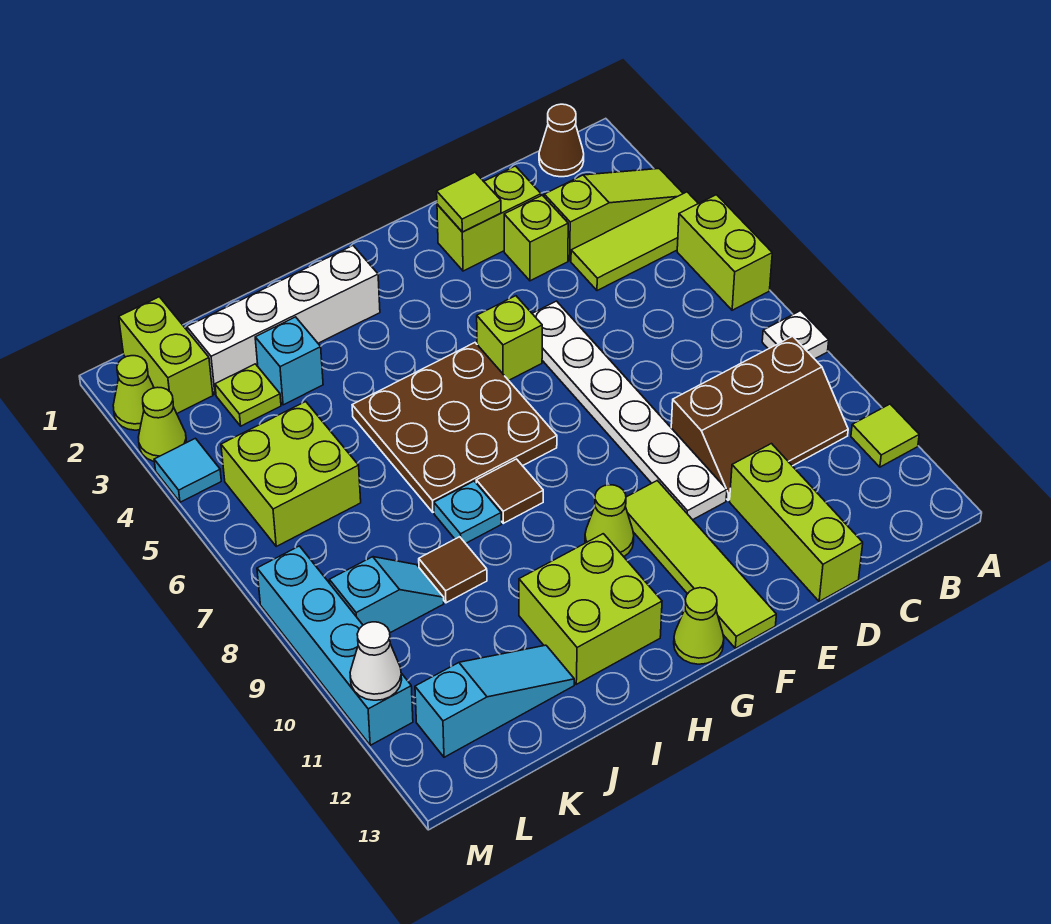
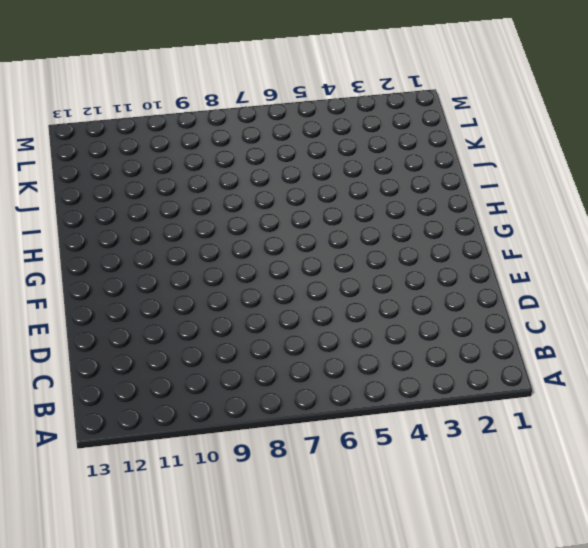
none -> lime 1x3 slope [544,169,683,261]
none -> lime 1x3 tile [571,192,698,291]
none -> lime 1x2 brick [677,195,772,310]
none -> white 1x1 plate [762,311,829,359]

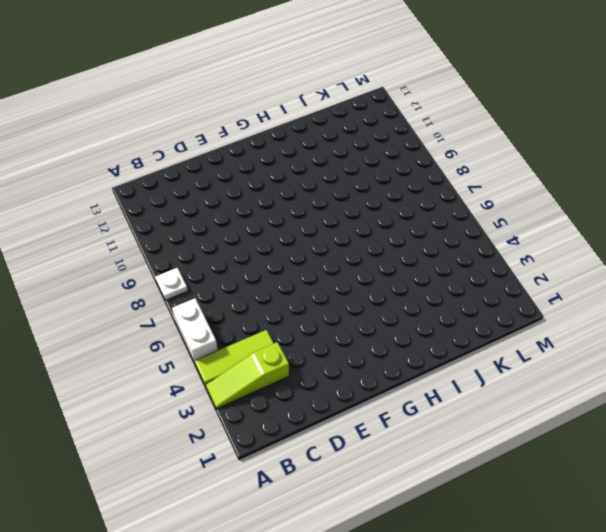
white 1x2 brick [172,298,218,363] -> lime 1x2 brick [677,195,772,310]
none -> lime 1x1 tile [851,404,919,467]
none -> brown 1x1 cone [539,104,584,177]
none -> brown 2x3 slope [671,336,848,500]
none -> lime 1x2 brick [437,166,541,271]

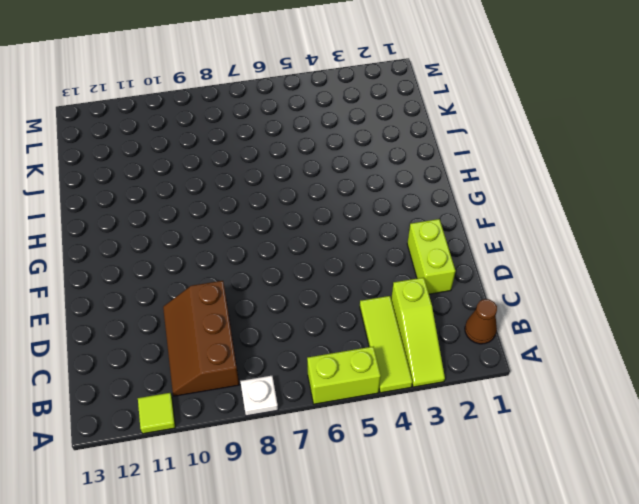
none -> lime 1x1 brick [504,195,568,281]
none -> lime 1x3 brick [730,444,863,601]
none -> white 1x6 plate [532,301,727,520]
none -> lime 1x1 brick [477,296,542,380]

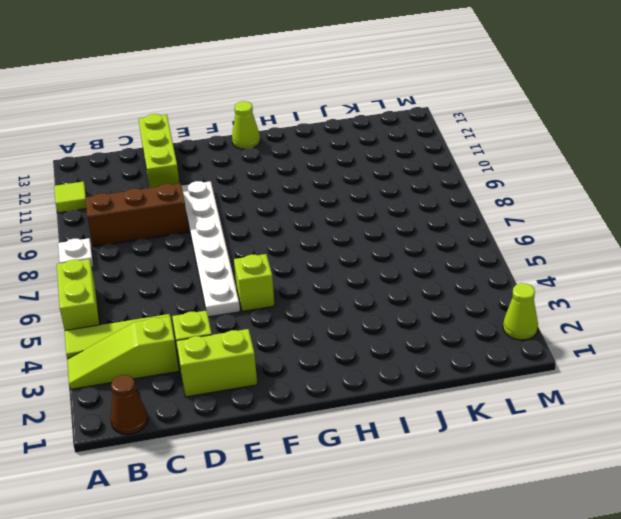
none -> lime 1x4 tile [625,480,776,648]
none -> brown 3x3 plate [352,343,557,512]
none -> lime 1x1 cone [585,485,634,557]
none -> white 1x4 brick [187,246,380,395]

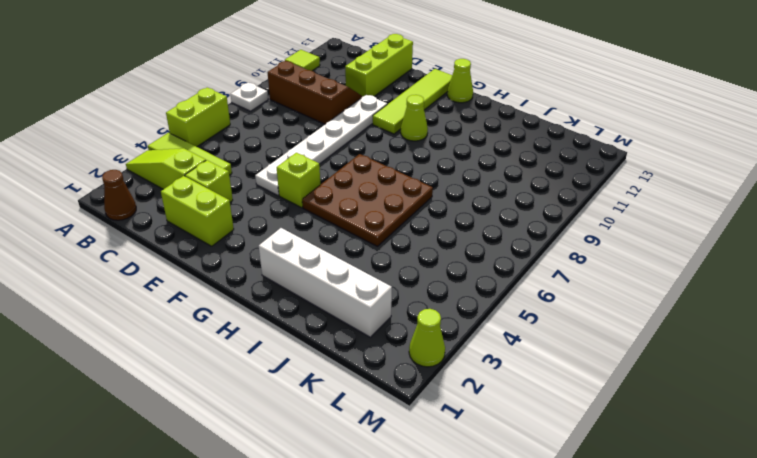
none -> brown 1x1 tile [476,459,543,523]
none -> lime 2x2 brick [519,534,662,684]
none -> cyan 1x1 plate [434,481,501,543]
none -> cyan 1x1 brick [255,317,323,405]

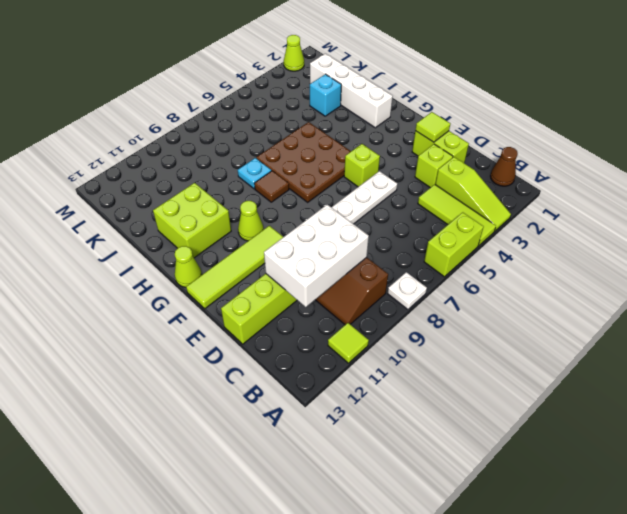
white 2x3 brick [264,205,369,307] -> none
none -> brown 1x1 tile [419,537,487,603]
none -> cyan 1x3 slope [415,645,574,757]
none -> lime 1x1 plate [215,364,281,426]
none -> lime 2x2 brick [221,402,361,546]

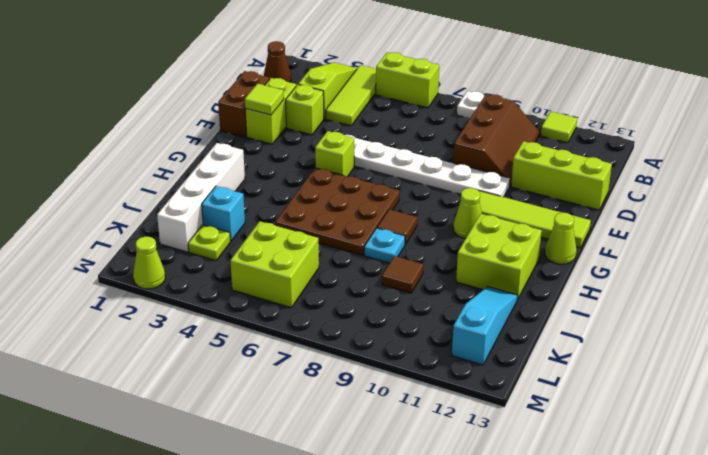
brown 1x2 brick [218,71,270,137] -> none
none -> cyan 1x2 slope [329,557,444,633]
none -> lime 1x2 brick [119,297,213,413]
none -> lime 1x1 cone [138,387,187,461]
none -> cyan 1x1 tile [154,438,221,502]

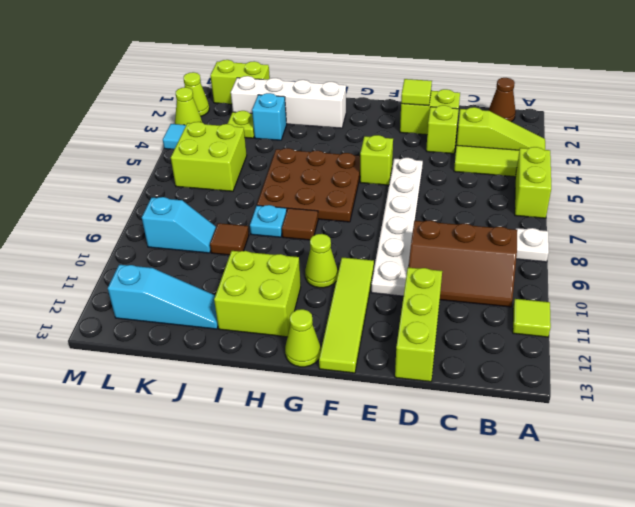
lime 1x2 brick [210,60,270,104] -> lime 1x2 brick turned to [119,297,213,413]
none -> cyan 1x4 brick [257,546,413,745]
none -> white 1x1 cone [350,622,402,700]

